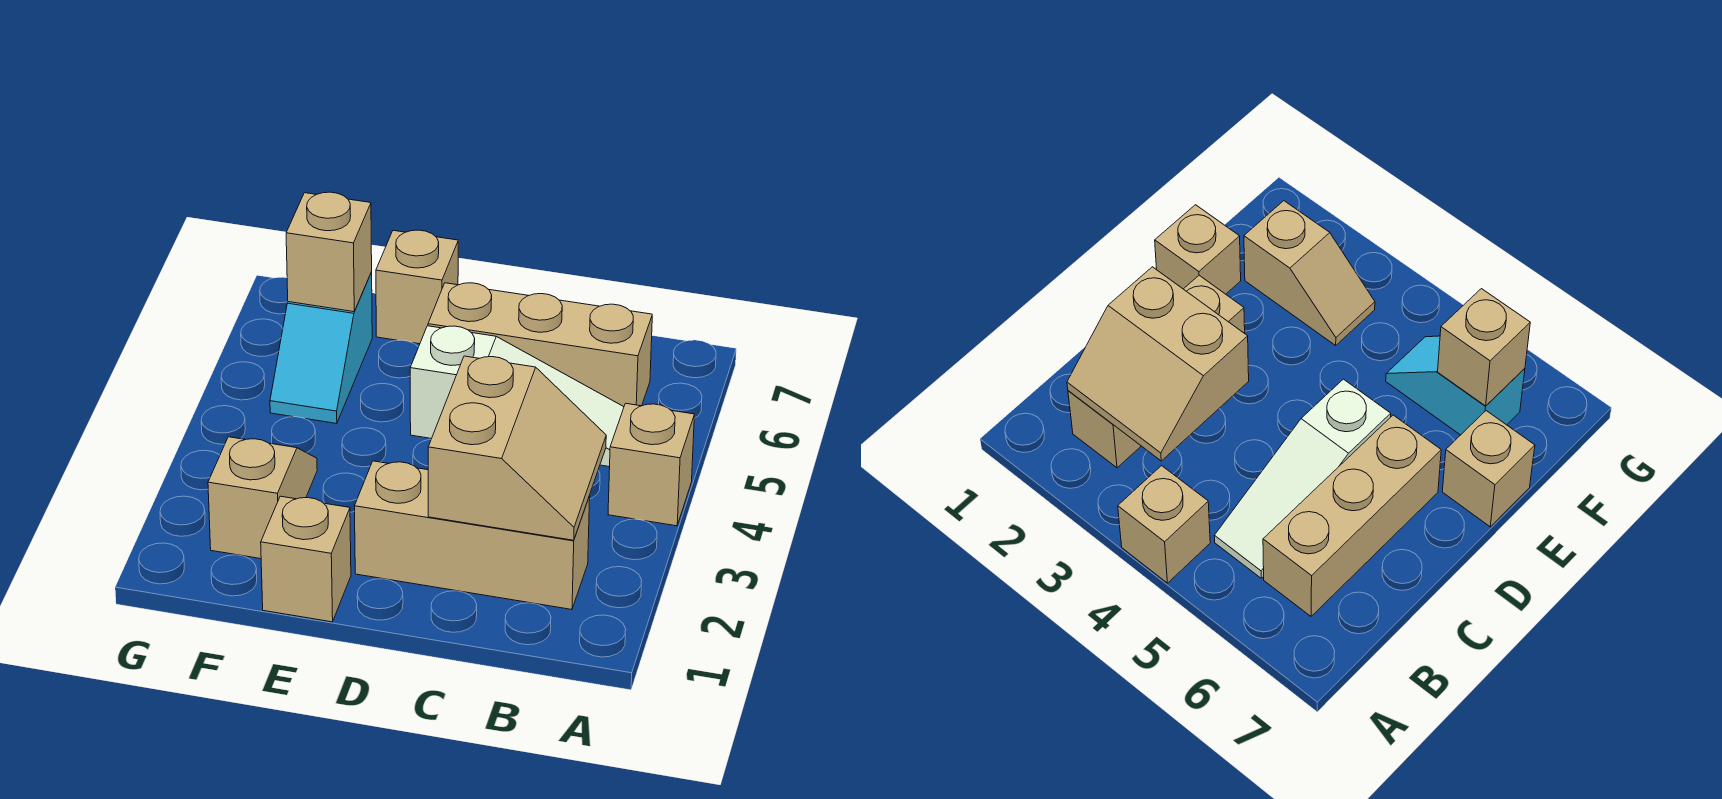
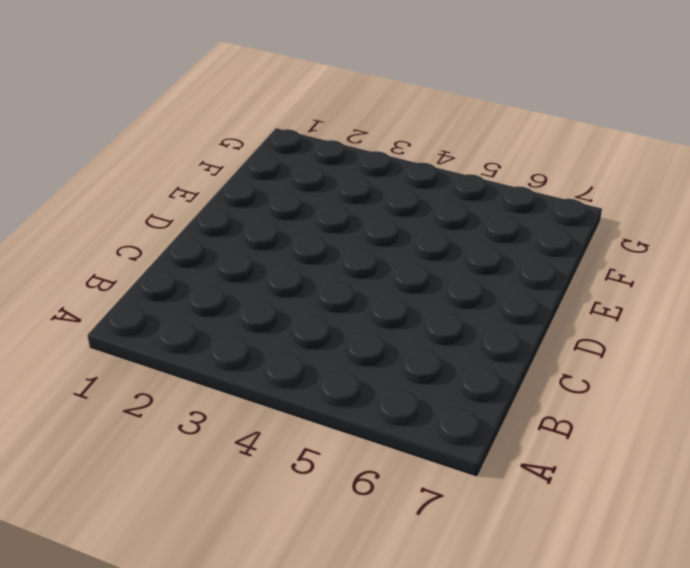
none -> tan 1x1 brick [608,403,694,526]
none -> tan 1x3 brick [355,461,590,610]

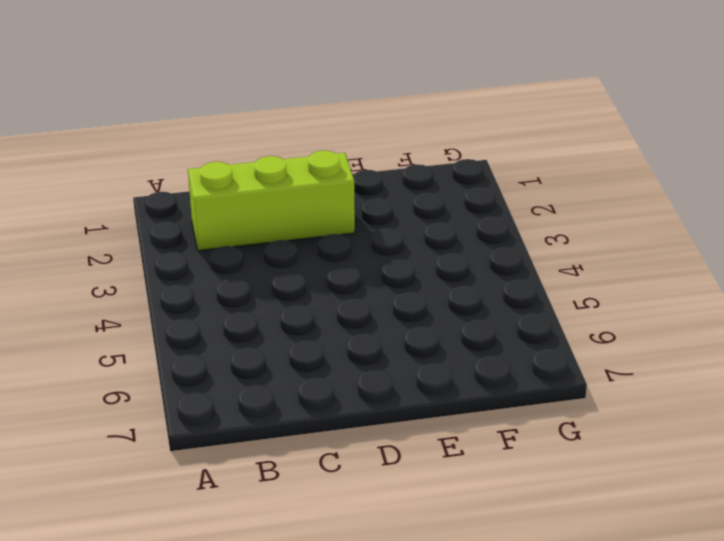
lime 1x3 brick [188,151,355,251] -> tan 1x3 brick [355,461,590,610]
none -> tan 1x1 brick [608,403,694,526]
none -> white 1x3 slope [410,326,624,467]

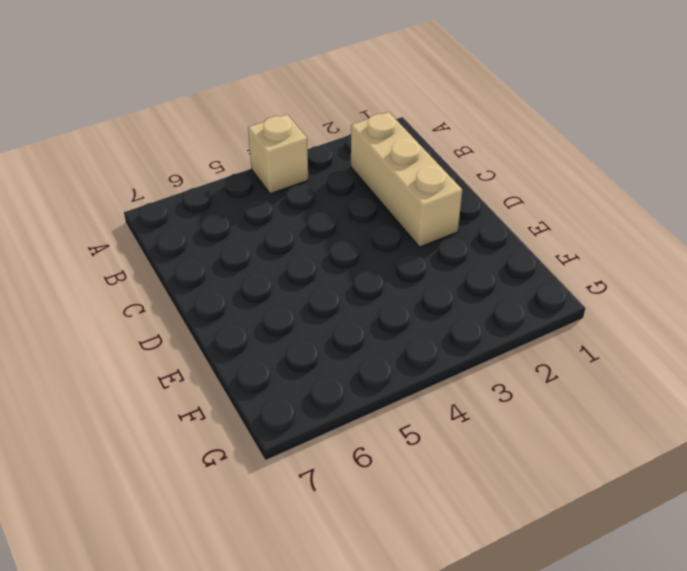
none -> white 1x3 slope [410,326,624,467]
none -> tan 1x3 brick [428,283,652,407]

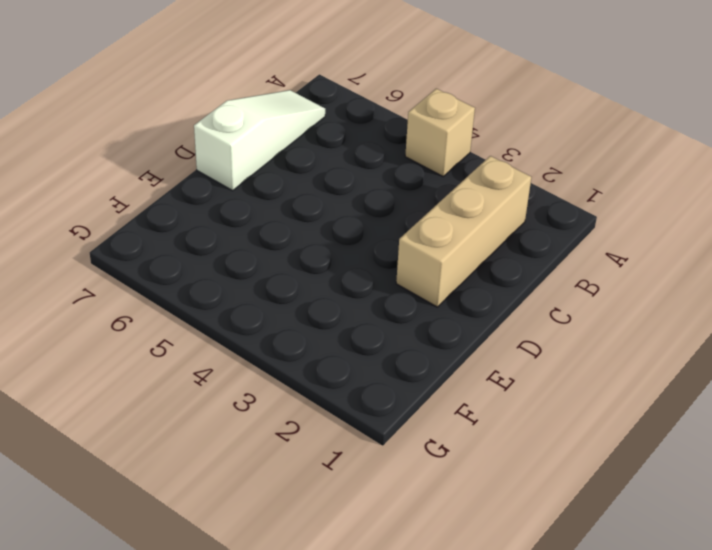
white 1x3 slope [194,90,325,191] -> white 1x3 slope moved to [410,326,624,467]
none -> tan 1x3 brick [428,283,652,407]
none -> tan 1x1 brick [261,496,351,622]

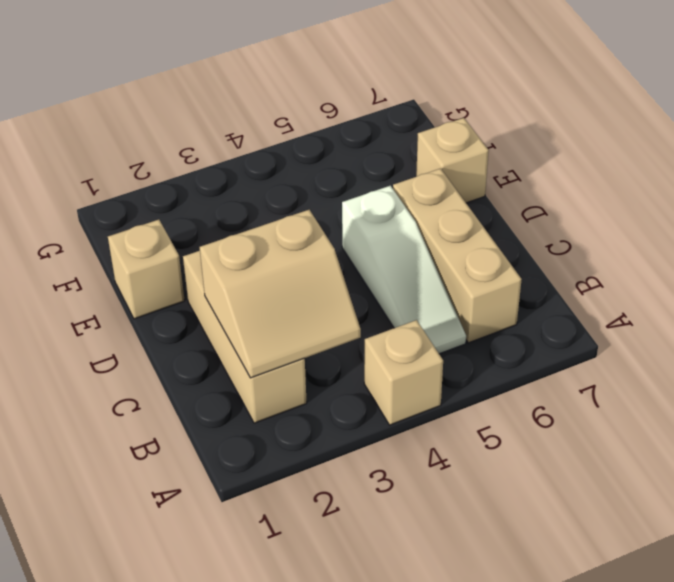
none -> tan 1x2 slope [208,437,317,559]
none -> cyan 1x2 slope [270,272,372,424]

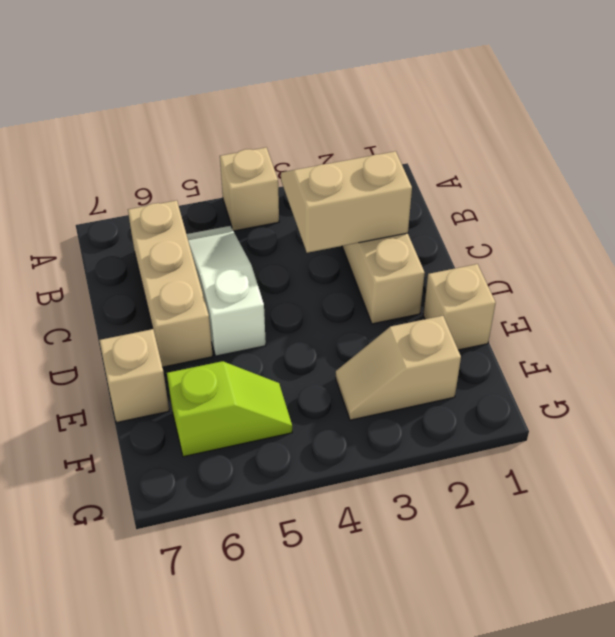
lime 1x2 slope [167,361,292,457] -> cyan 1x2 slope [270,272,372,424]
none -> tan 1x1 brick [286,192,372,312]

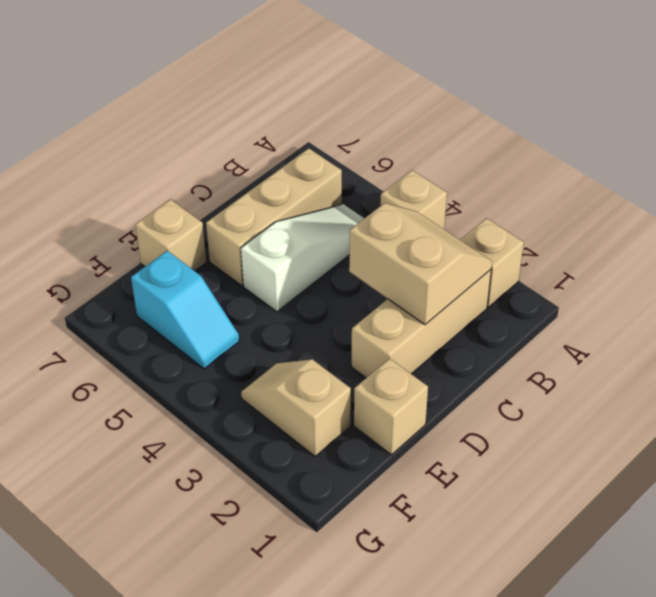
tan 1x1 brick [460,218,524,307] -> tan 1x1 brick moved to [286,192,372,312]

